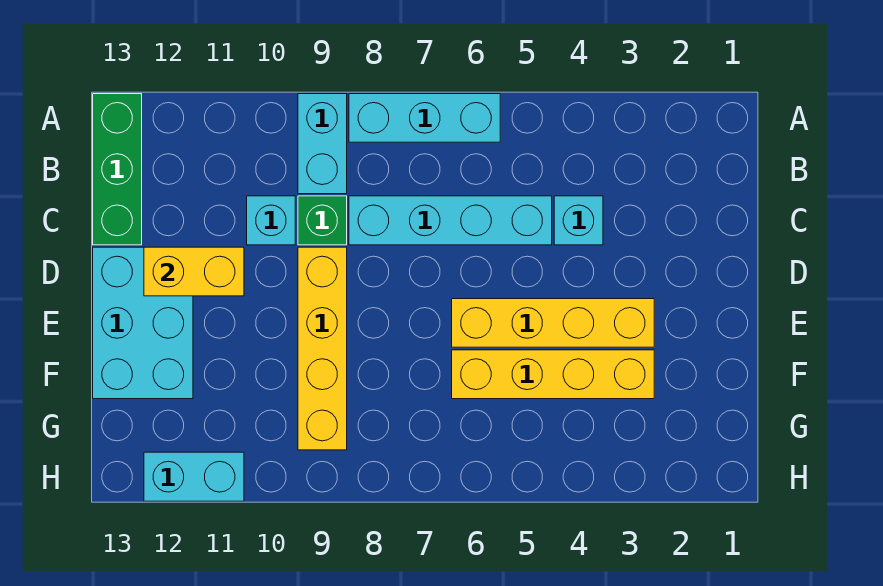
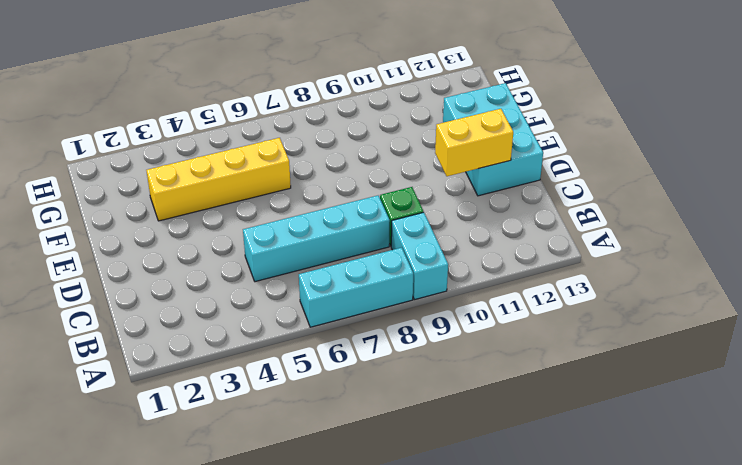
none -> green 1x3 brick [93,94,142,245]
none -> cyan 1x1 brick [554,196,603,245]
none -> cyan 1x1 brick [247,196,295,245]

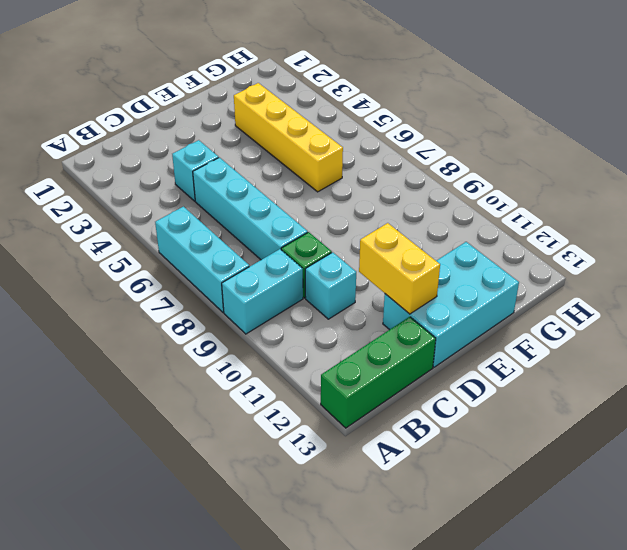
none -> yellow 1x4 brick [298,247,347,450]
none -> yellow 1x4 brick [452,299,654,347]
none -> cyan 1x2 brick [144,452,244,501]

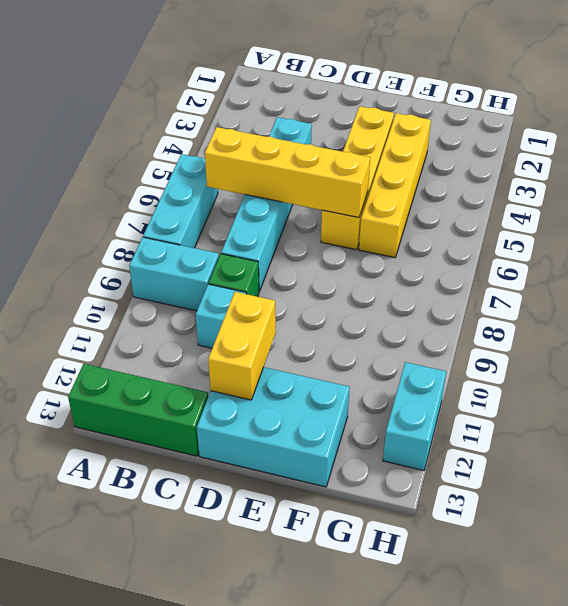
yellow 1x4 brick [205,127,370,218] -> yellow 1x4 brick moved to [298,247,347,450]

